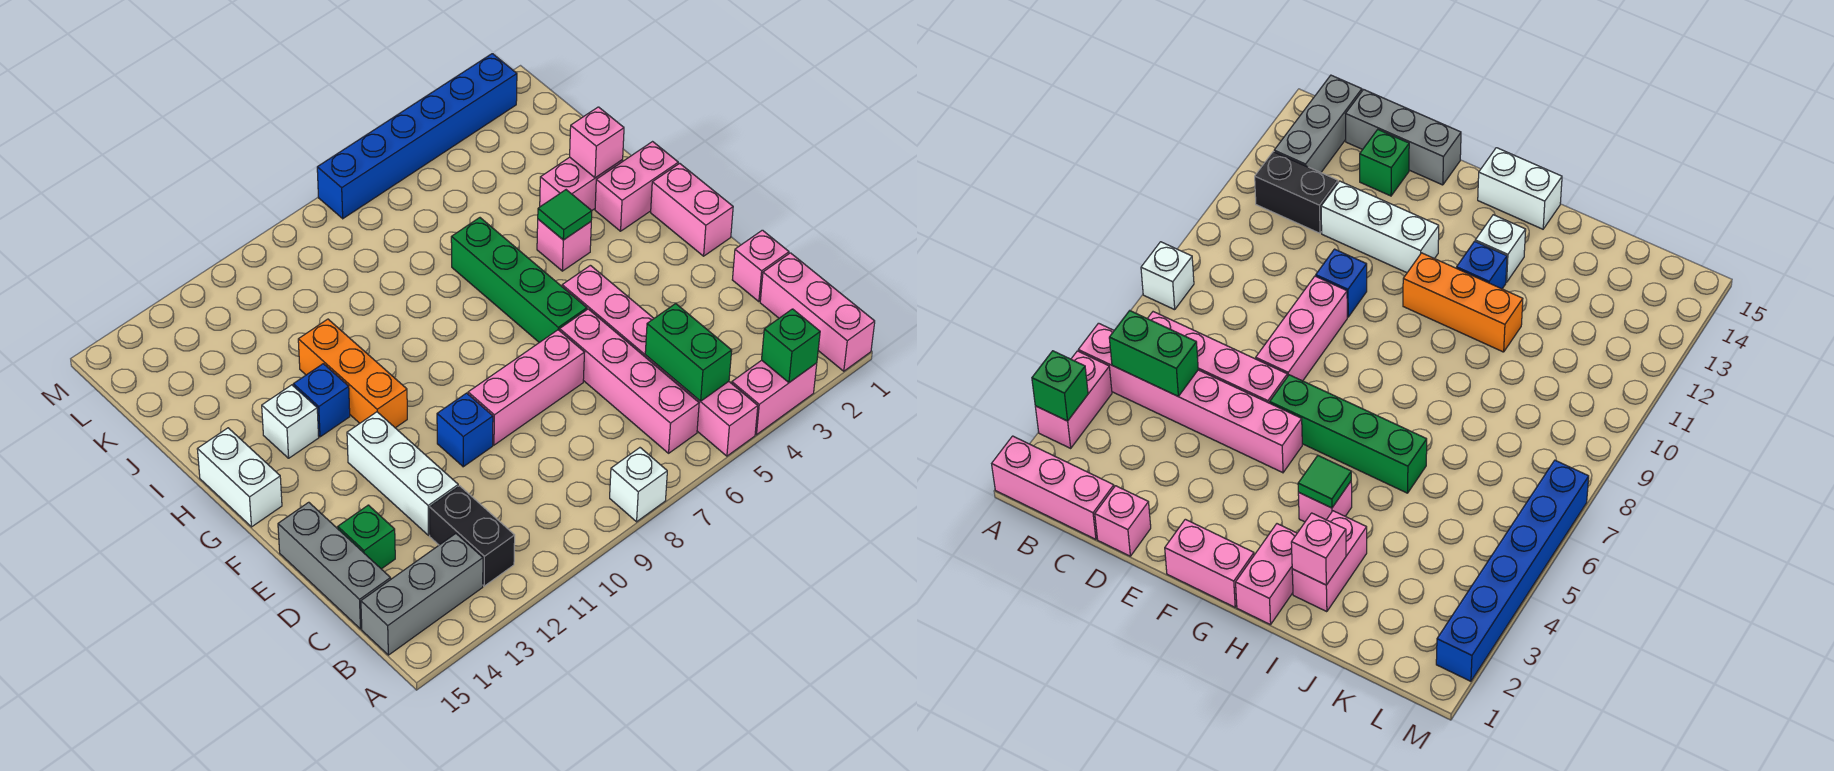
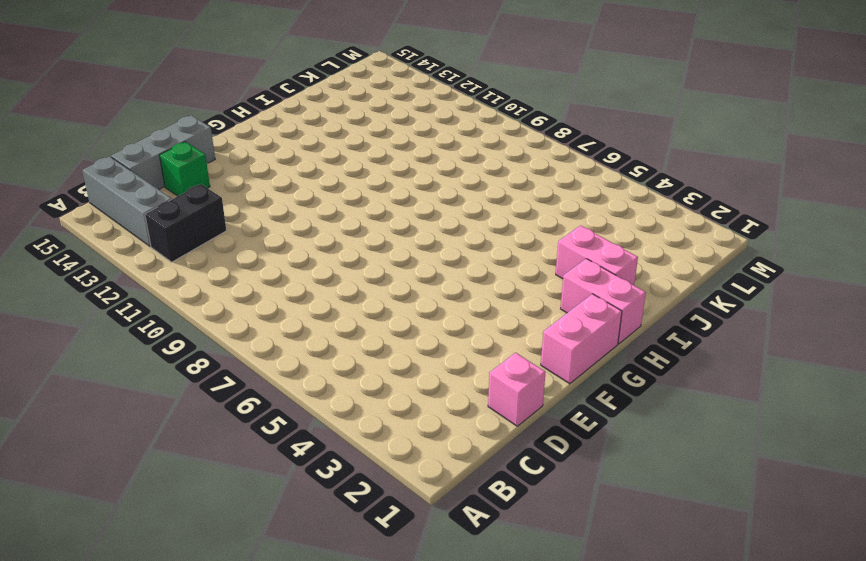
none -> pink 1x3 brick [760,253,875,371]
none -> pink 1x2 brick [732,360,817,435]
none -> pink 1x6 brick [562,265,758,456]

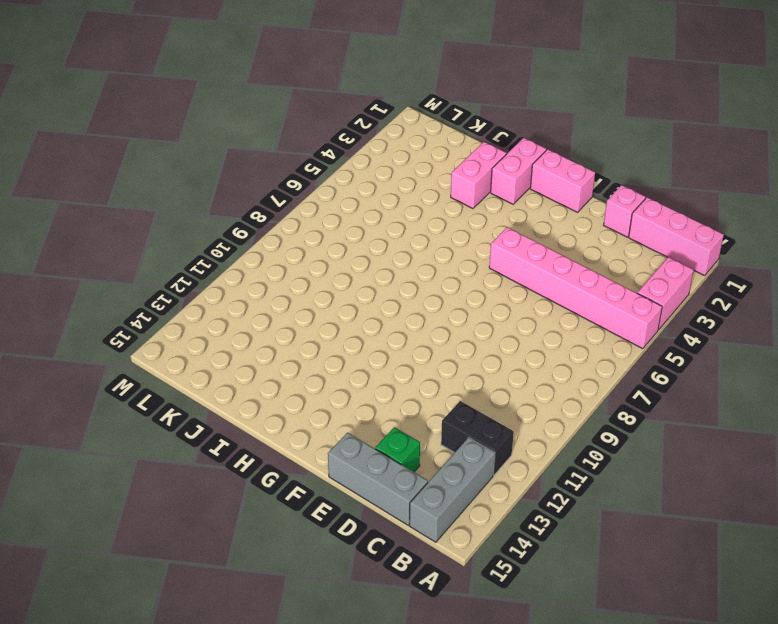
none -> white 1x1 brick [610,448,667,522]
none -> pink 1x4 brick [560,309,699,453]
none -> white 1x3 brick [347,412,458,535]

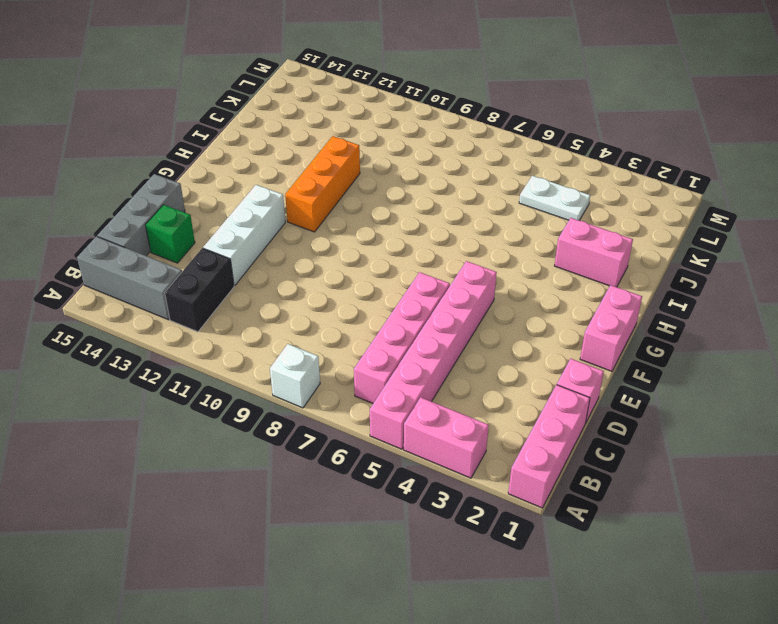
white 1x2 plate [519,176,590,221] -> none
none -> pink 1x3 brick [468,330,585,445]
none -> blue 1x1 brick [437,393,493,467]
none -> green 1x4 brick [451,218,587,343]

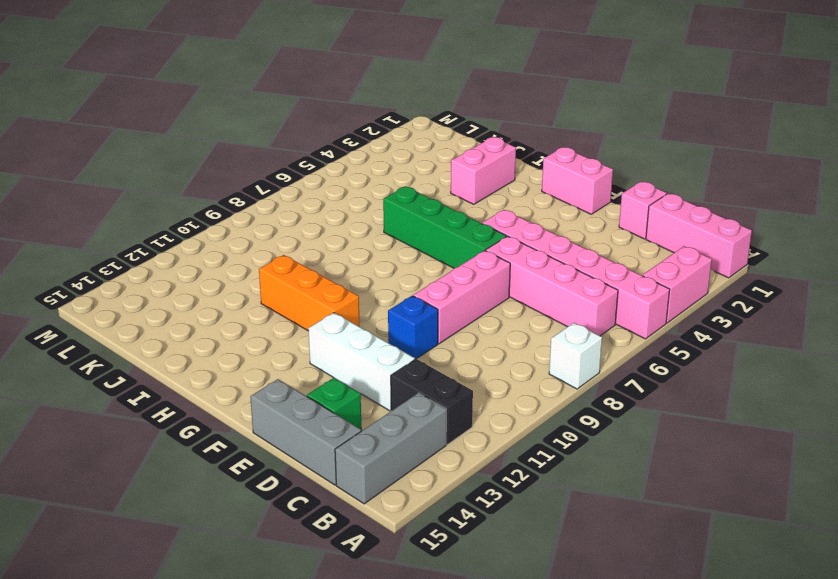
none -> white 1x2 brick [197,428,282,527]
none -> pink 1x2 brick [595,142,678,231]
none -> pink 1x1 brick [537,219,591,271]

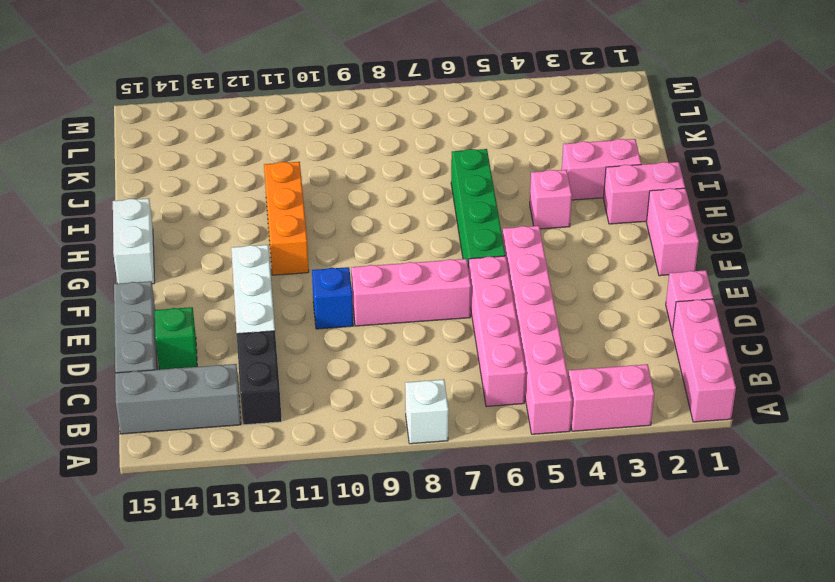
none -> blue 1x1 brick [293,364,350,437]
none -> white 1x1 brick [262,385,319,458]
none -> blue 1x6 brick [317,54,517,219]

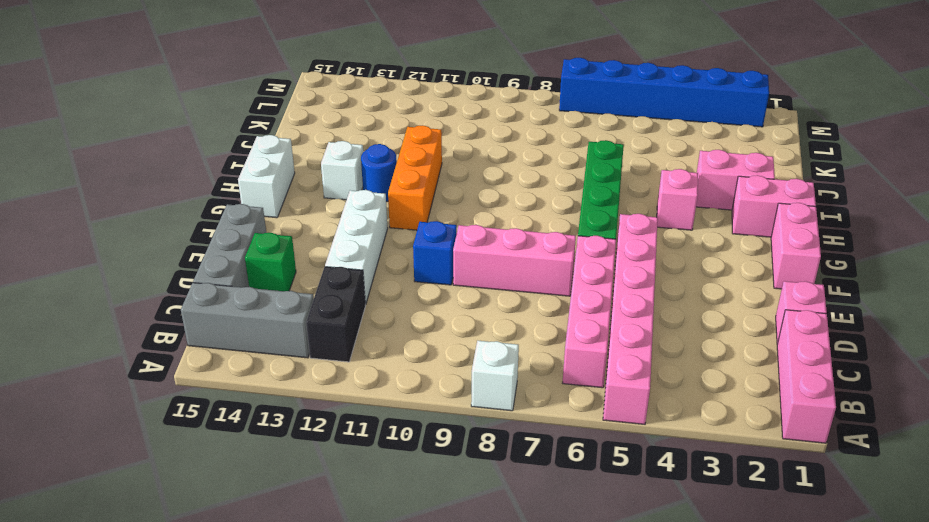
blue 1x1 round brick [361,144,397,202] -> blue 1x1 brick [293,364,350,437]
none -> pink 1x2 brick [732,360,817,435]
none -> green 1x1 brick [762,309,820,382]
none -> green 1x2 brick [645,304,732,401]

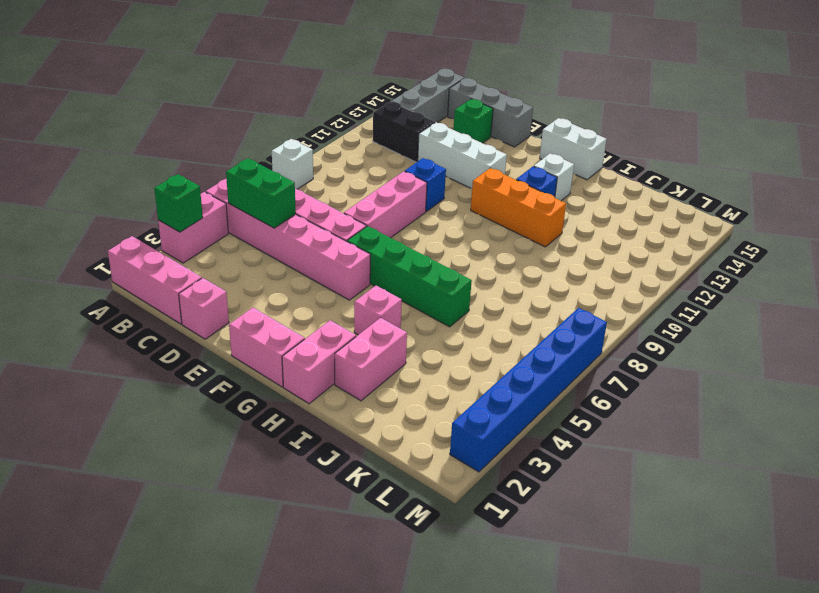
none -> green 1x1 tile [538,190,592,240]
none -> pink 1x1 brick [570,107,624,178]

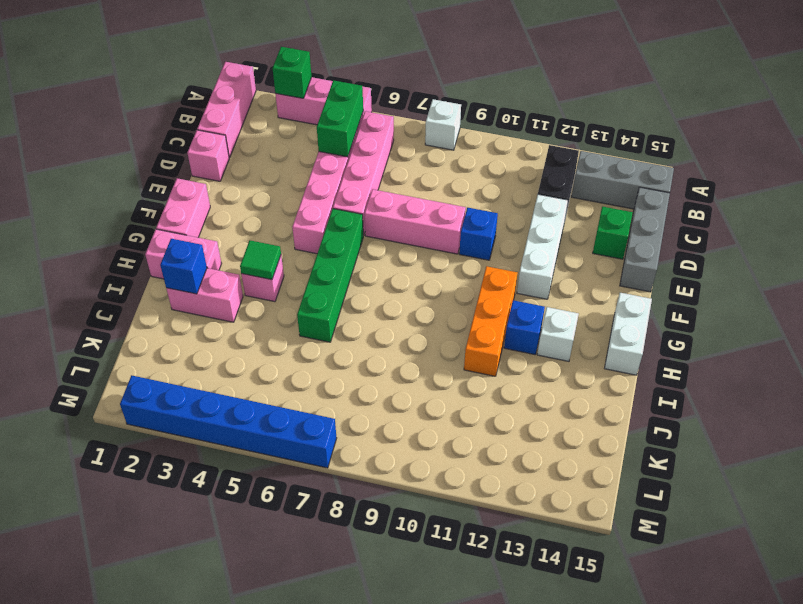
blue 1x1 brick [160,239,207,294] -> pink 1x1 brick [570,107,624,178]

